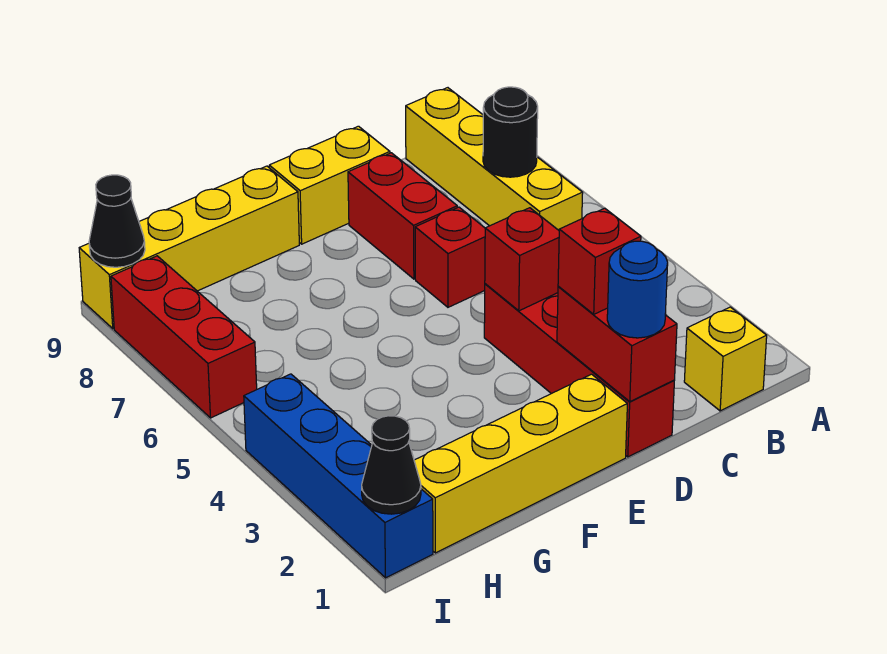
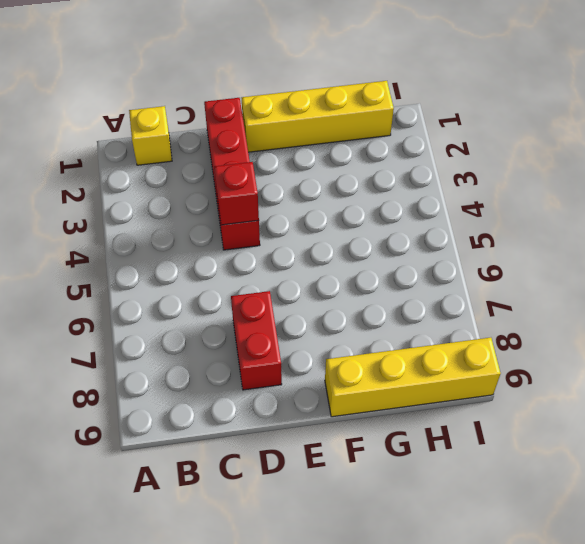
none -> yellow 1x4 brick [406,88,583,230]
none -> red 1x1 brick [415,207,485,307]
none -> yellow 1x2 brick [269,126,390,244]

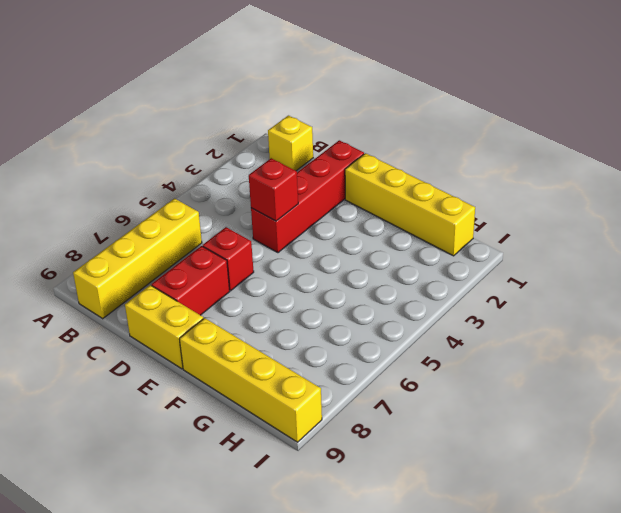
none -> blue 1x4 brick [244,374,433,578]
none -> red 1x3 brick [111,256,257,418]
none -> black 1x1 round brick [483,87,538,177]

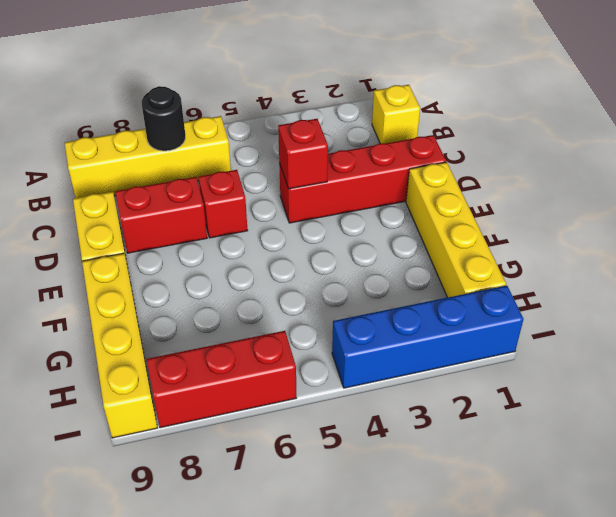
none -> red 1x2 brick [557,286,677,401]
none -> black 1x1 cone [362,416,421,514]
none -> black 1x1 cone [89,175,145,267]

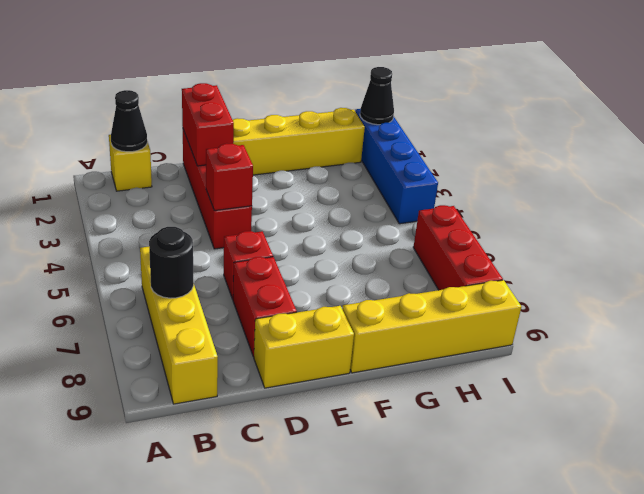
black 1x1 cone [111,90,147,152] -> black 1x1 cone moved to [89,175,145,267]
none -> blue 1x1 round brick [607,241,668,338]
none -> red 1x1 brick [558,208,641,314]

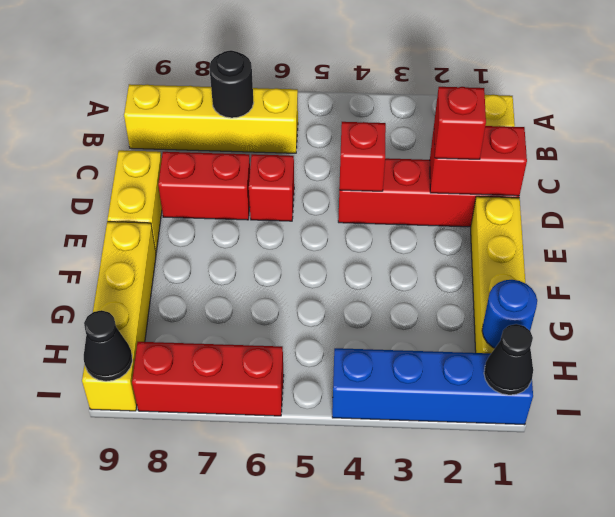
blue 1x1 round brick [482,280,537,348] -> blue 1x1 round brick moved to [607,241,668,338]

